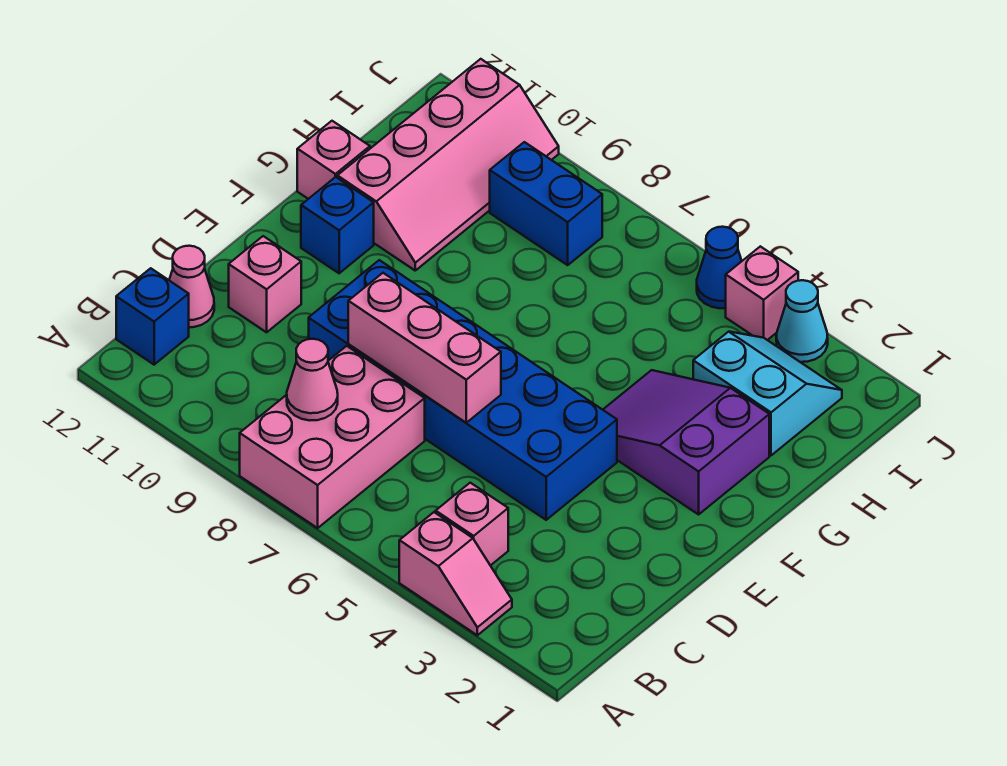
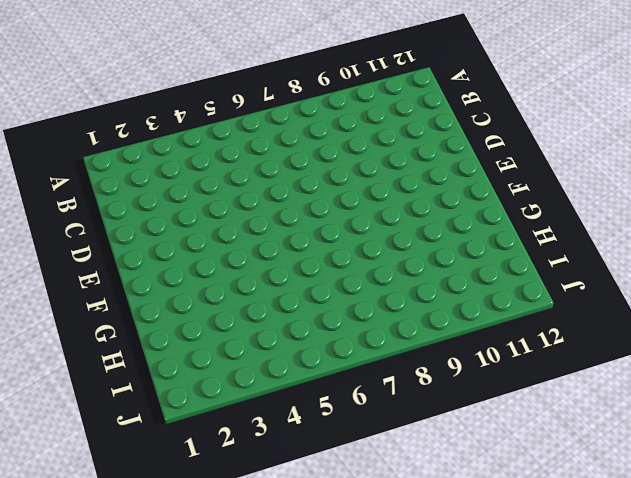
none -> pink 1x2 slope [399,512,512,635]
none -> pink 2x3 brick [240,346,425,528]
none -> pink 1x1 brick [436,483,508,566]

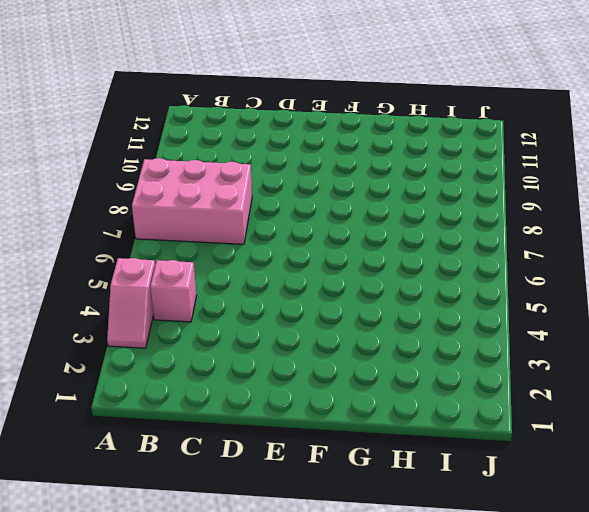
none -> blue 1x1 brick [116,268,189,365]
none -> pink 1x1 cone [169,246,214,327]
none -> blue 2x6 brick [309,260,617,520]

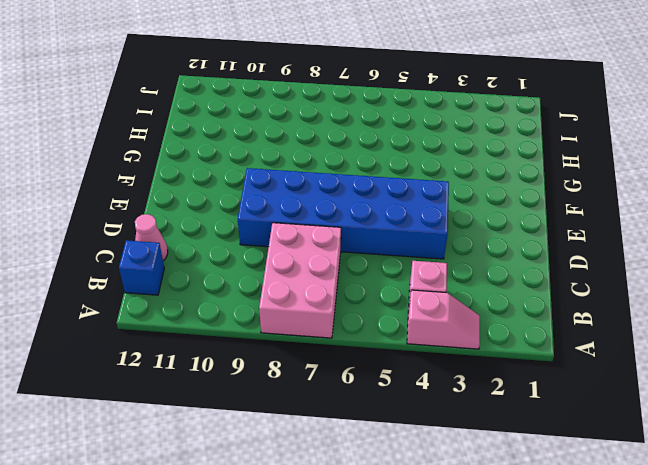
none -> pink 1x1 brick [229,236,301,332]
none -> purple 2x3 slope [603,370,769,514]
none -> blue 1x1 brick [301,177,374,273]

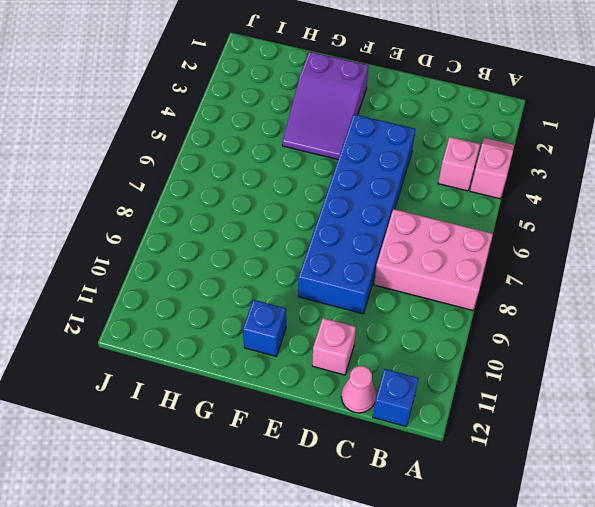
none -> pink 2x4 slope [337,59,559,270]
none -> pink 1x1 brick [297,121,370,199]
none -> cyan 2x2 slope [693,332,842,455]

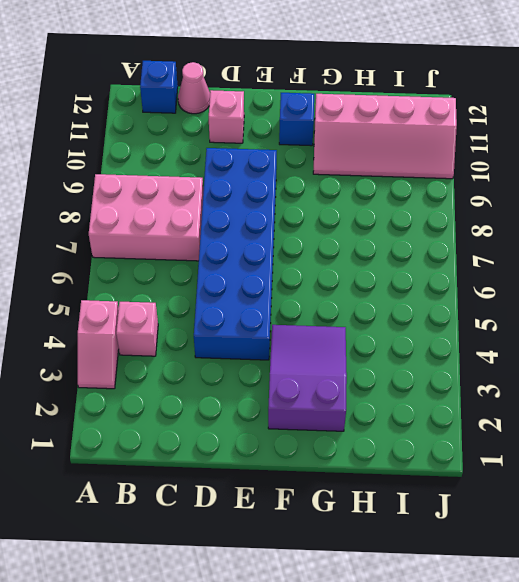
none -> pink 1x1 brick [297,121,370,199]
none -> cyan 2x2 slope [693,332,842,455]
none -> blue 1x2 brick [490,142,602,265]

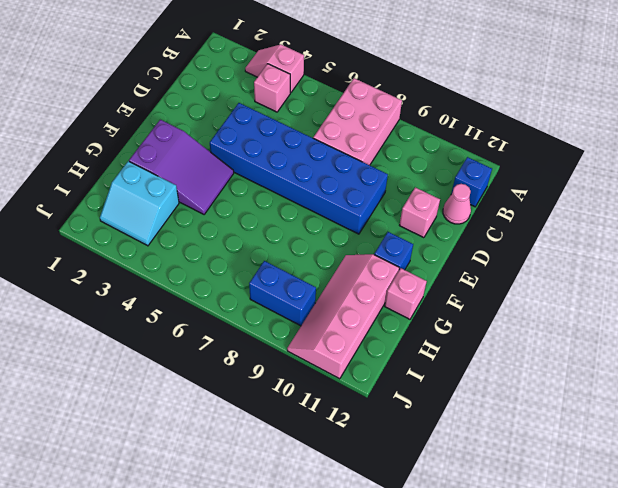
none -> cyan 1x1 cone [776,280,828,362]
none -> pink 1x1 brick [726,246,798,340]
none -> blue 1x1 cone [697,227,742,308]

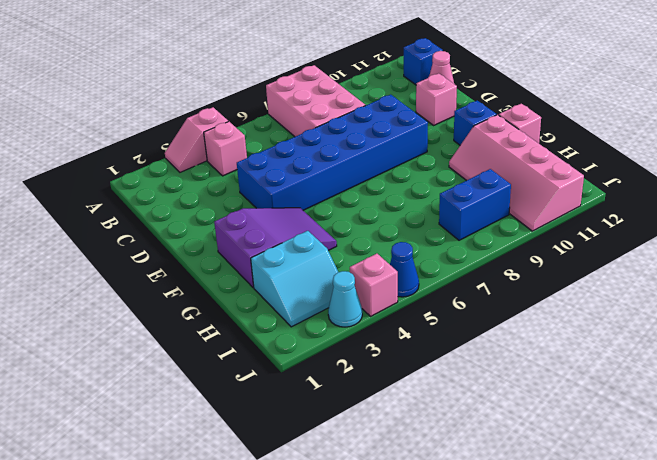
none -> pink 1x1 cone [287,339,338,421]
none -> pink 1x3 brick [348,273,501,423]

